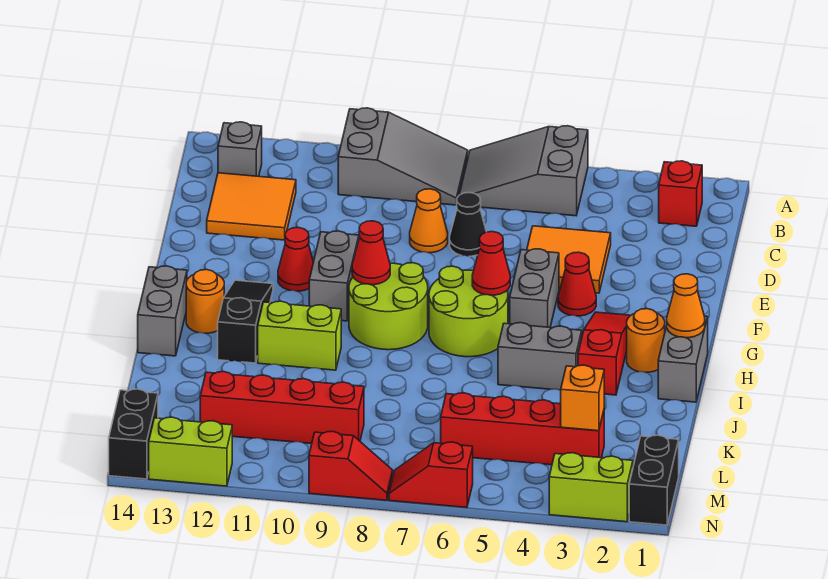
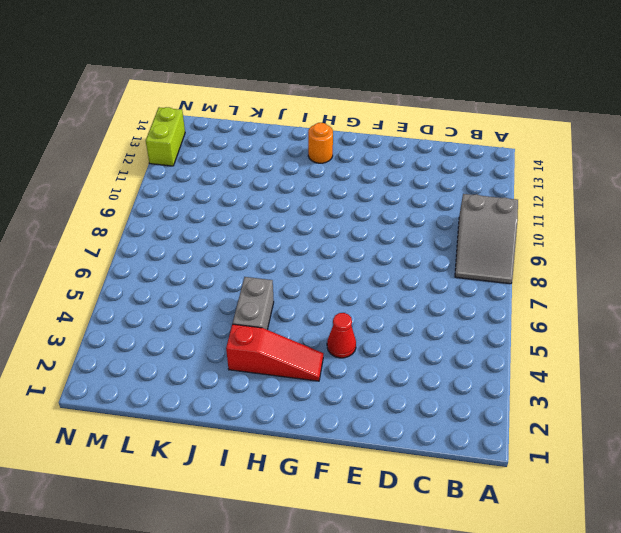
none -> grey 2x3 slope [459,126,588,216]
none -> red 1x1 brick [659,161,702,226]
none -> grey 1x1 brick [218,122,262,176]
none -> orange 2x2 tile [207,173,296,240]

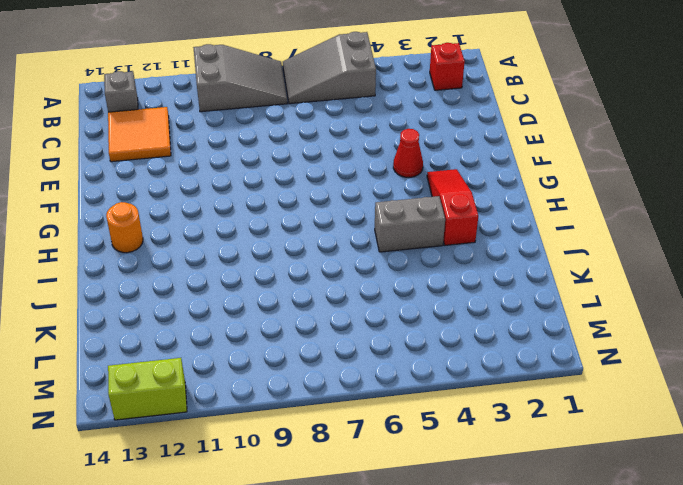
none -> orange 2x2 tile [527,226,611,293]
none -> black 1x1 cone [450,193,486,256]
none -> orange 1x1 cone [410,189,448,253]
none -> grey 1x2 brick [510,249,559,327]

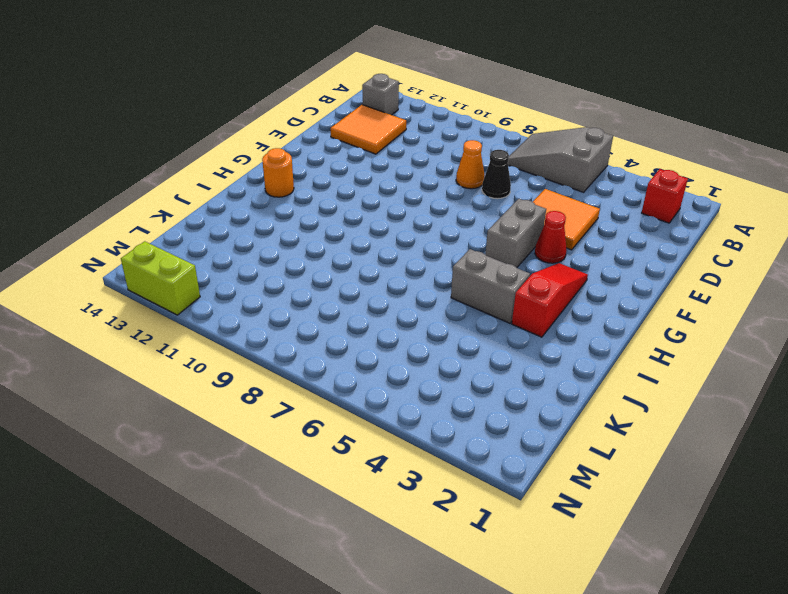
none -> grey 2x3 slope [338,108,468,205]
none -> grey 1x2 brick [309,231,359,321]
none -> red 1x1 cone [278,228,313,291]
none -> lime 2x2 round brick [429,266,508,357]

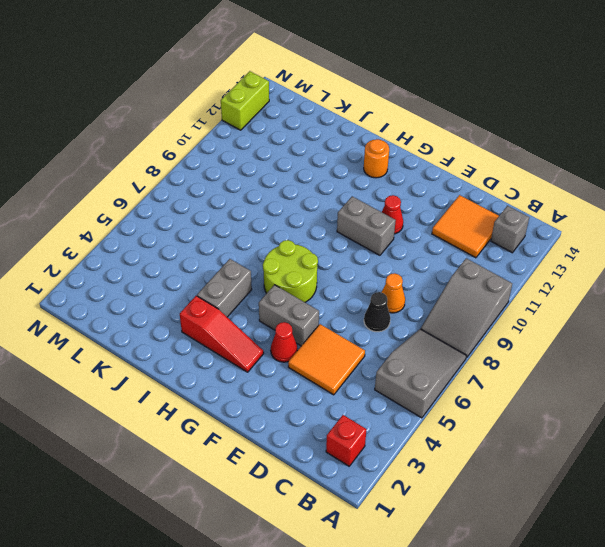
none -> lime 2x2 round brick [349,263,428,350]
none -> black 1x3 slope [218,280,273,363]
none -> grey 1x2 brick [658,316,708,402]
none -> orange 1x1 round brick [627,309,665,372]

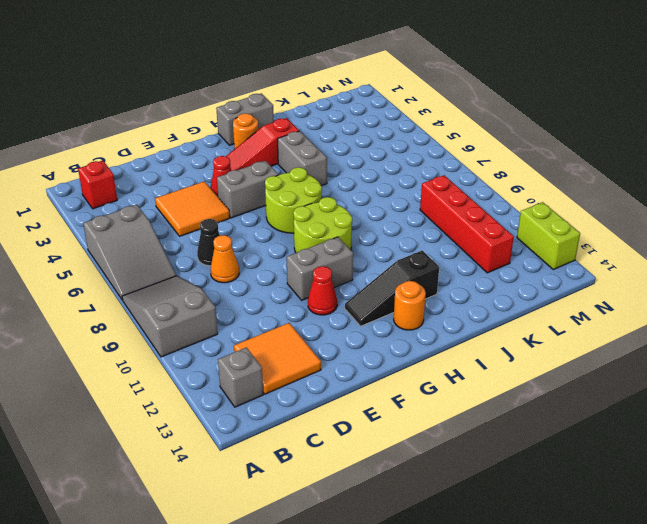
none -> grey 1x2 brick [138,266,187,356]
none -> lime 1x2 brick [258,301,341,370]
none -> red 1x4 brick [441,393,604,465]
none -> black 1x2 brick [629,435,679,525]

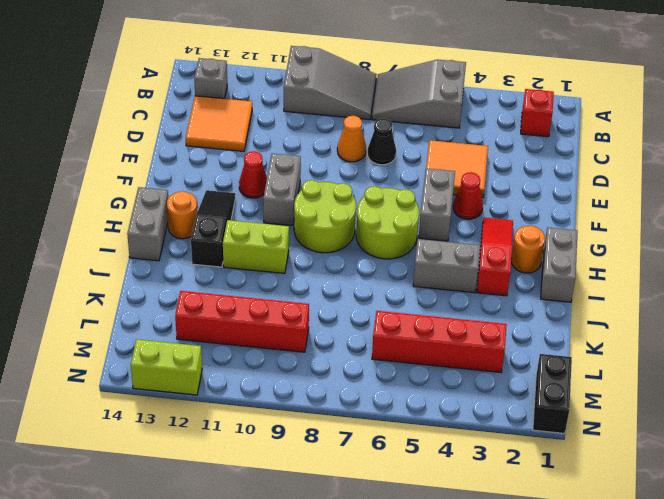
none -> black 1x2 brick [109,389,158,479]
none -> lime 1x2 brick [549,453,633,522]
none -> red 1x2 slope [389,442,473,508]
none -> red 1x2 slope [309,431,393,500]

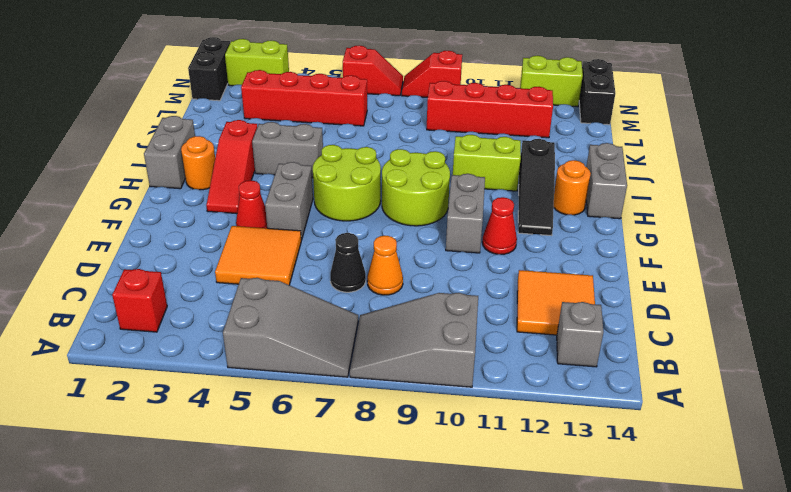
none -> red 1x1 cone [472,232,510,295]
none -> red 1x1 cone [352,221,390,285]
none -> orange 1x1 cone [667,274,705,338]
none -> orange 1x1 brick [561,365,604,431]

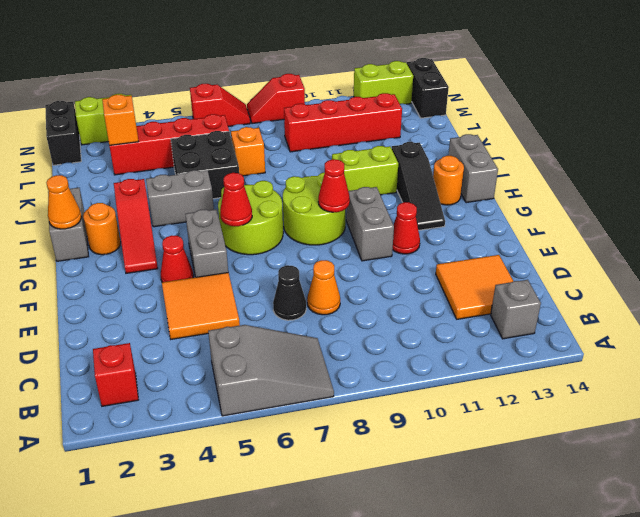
black 2x2 brick [171,131,239,199] -> none
orange 1x1 brick [231,127,265,176] -> none
none -> grey 2x3 slope [338,108,468,205]

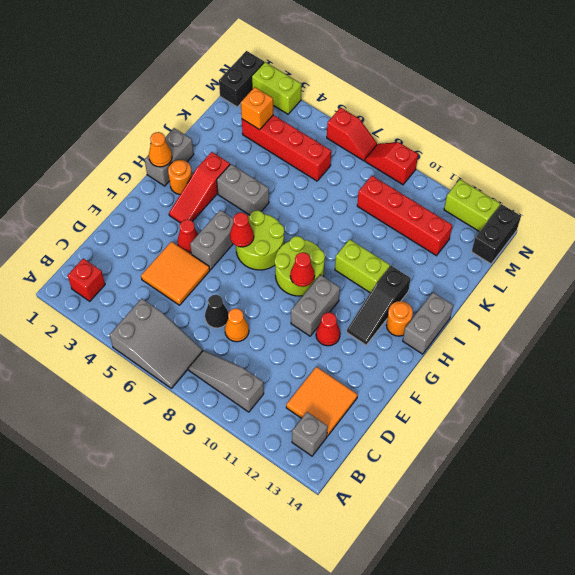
grey 1x3 slope [188,350,264,412] -> grey 2x3 slope [338,108,468,205]

